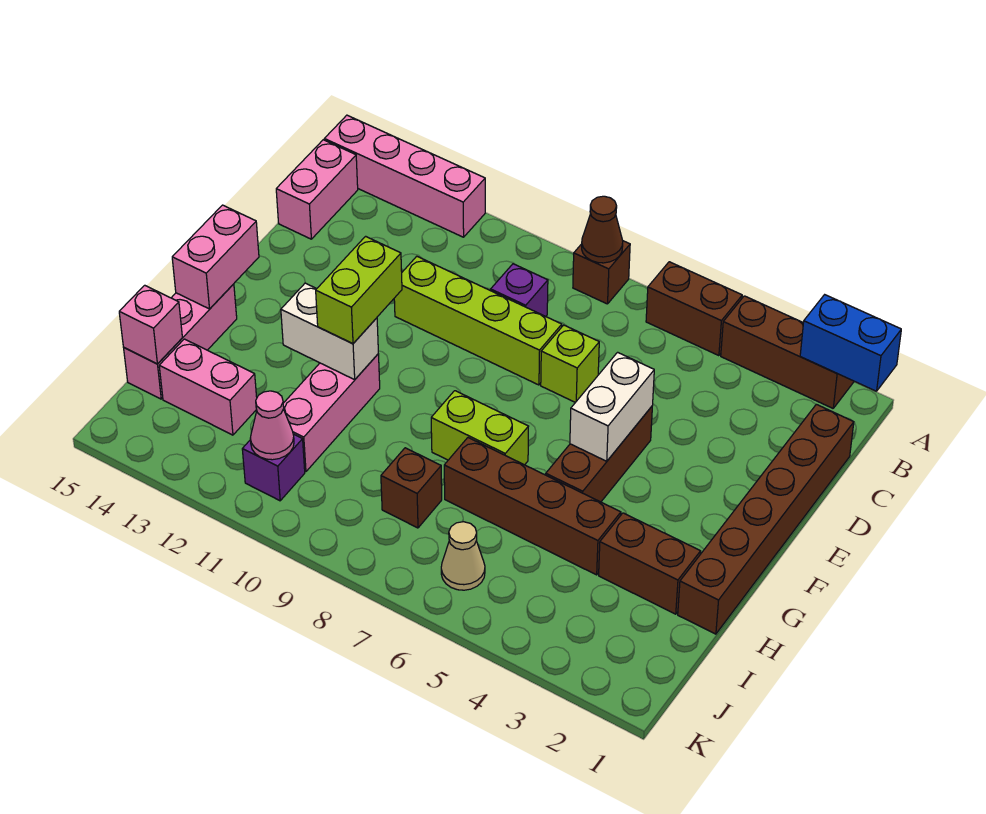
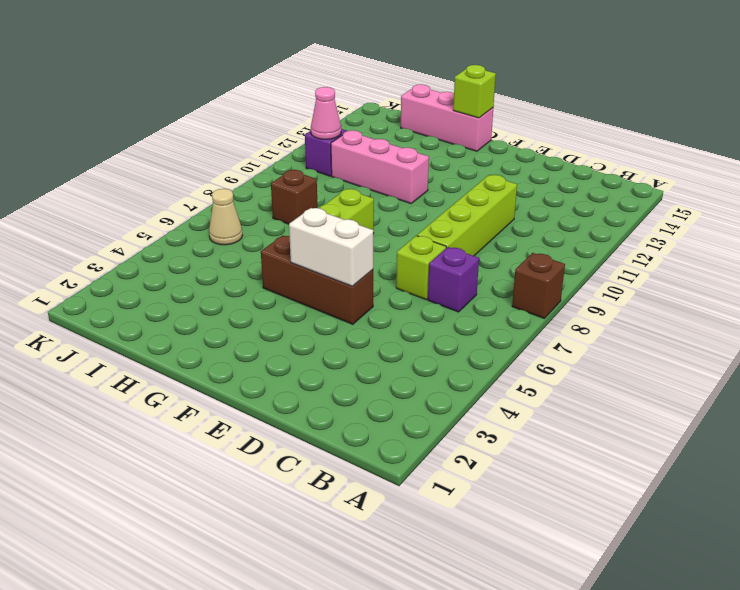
purple 1x1 brick [428,247,479,312] -> purple 1x1 brick moved to [491,264,548,316]
lime 1x1 brick [453,65,496,118] -> pink 1x2 brick [172,205,259,309]
none -> brown 1x3 brick [721,296,854,408]
none -> brown 1x2 brick [646,262,742,356]
none -> pink 1x4 brick [324,115,485,237]

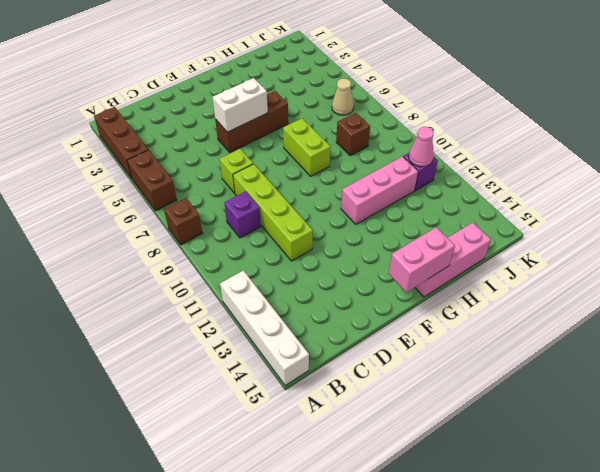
white 1x4 brick [220,271,309,385] -> pink 1x4 brick [324,115,485,237]
none -> pink 1x2 brick [276,140,358,239]
none -> brown 1x6 brick [678,404,854,634]
none -> brown 1x2 brick [599,513,701,614]

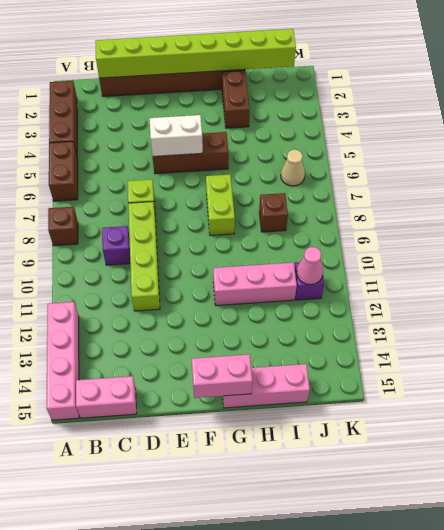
lime 1x8 brick [96,29,296,78] -> none
none -> brown 1x4 brick [444,438,621,575]
none -> pink 1x2 brick [159,339,257,435]
none -> blue 1x2 brick [800,295,901,391]

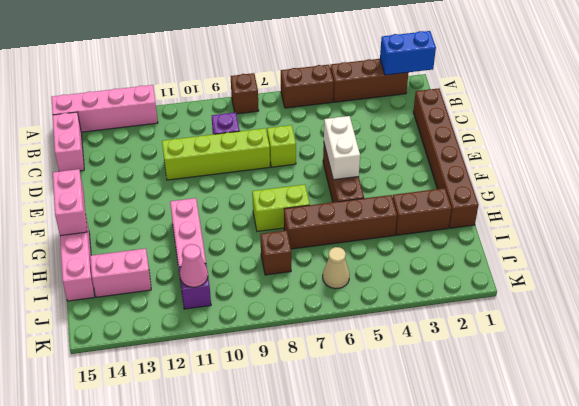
none -> brown 1x1 cone [582,196,623,263]
none -> white 1x2 brick [281,283,378,380]
none -> pink 1x1 brick [119,285,182,364]

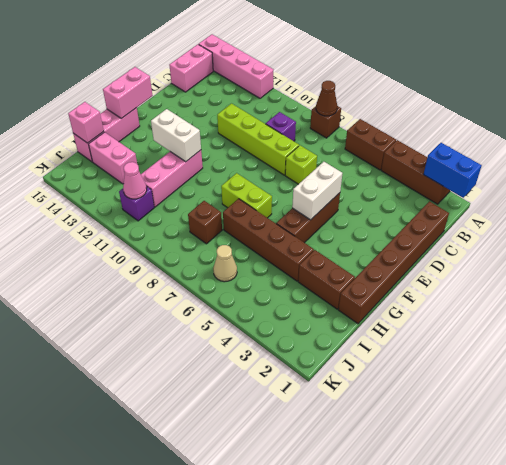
none -> lime 1x2 brick [316,236,402,343]

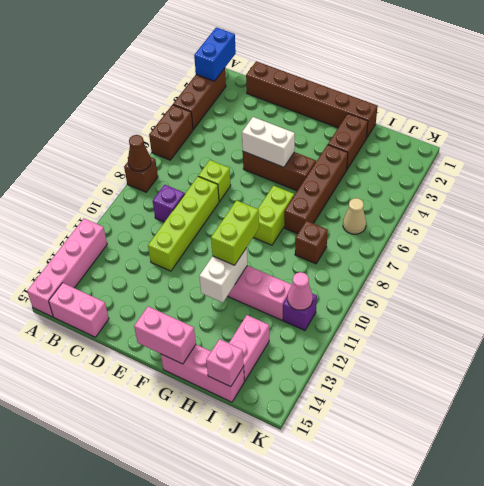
lime 1x2 brick [211,200,259,265] -> lime 1x2 brick turned to [316,236,402,343]

